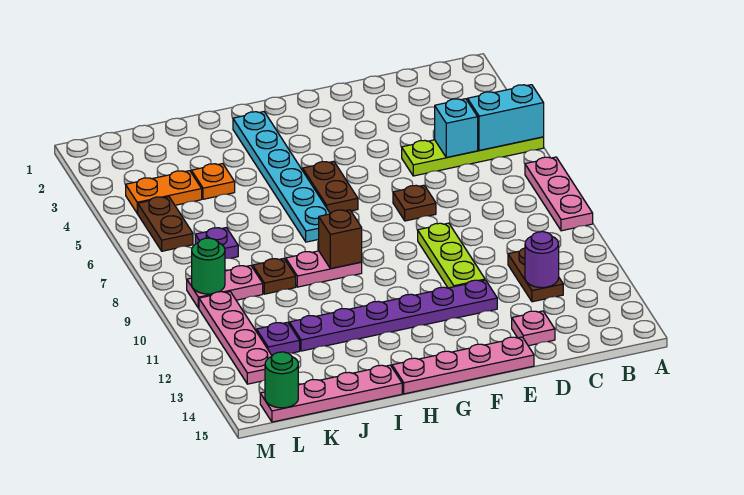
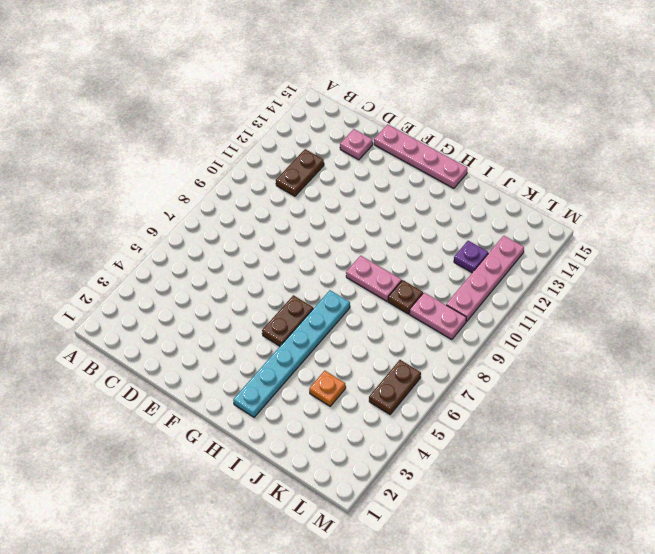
none -> lime 1x4 plate [402,137,544,176]
none -> pink 1x3 plate [525,157,593,231]
none -> brown 1x1 plate [393,185,436,221]

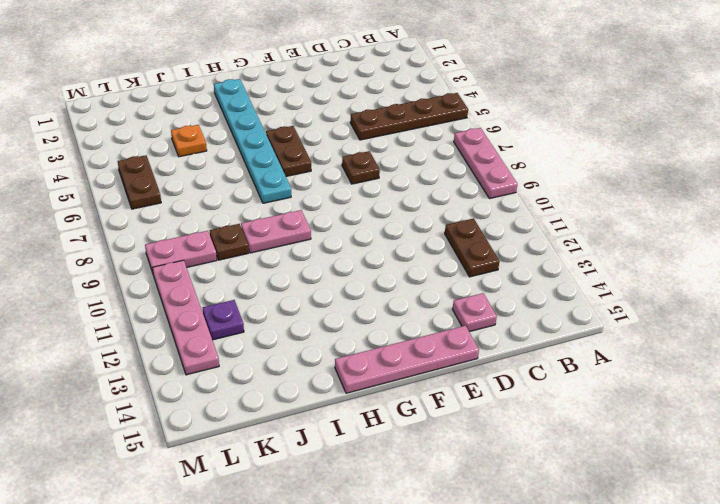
brown 1x4 plate [350,93,468,140] -> lime 1x4 plate [402,137,544,176]
none -> lime 1x3 plate [418,223,485,288]
none -> purple 1x6 plate [289,280,497,351]
none -> pink 1x4 plate [260,365,402,422]

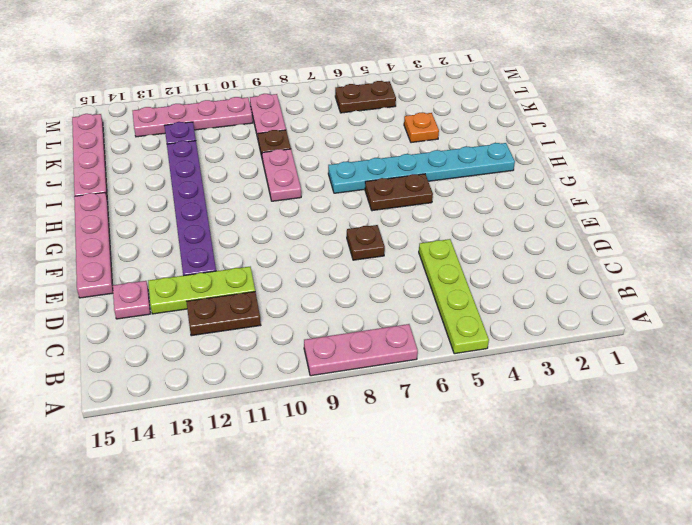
lime 1x3 plate [148,267,255,314] -> lime 1x3 plate moved to [418,223,485,288]
none -> orange 1x2 plate [126,171,202,213]
none -> purple 1x1 plate [195,228,238,259]
none -> cyan 1x2 brick [467,85,544,150]

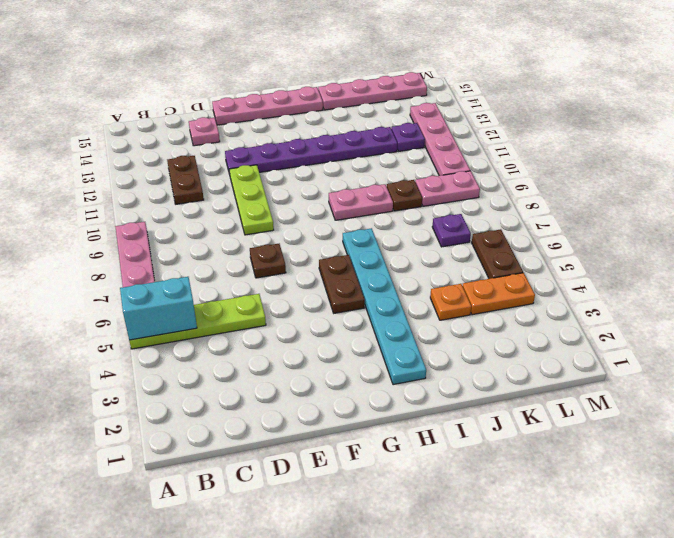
none -> cyan 1x1 brick [435,99,478,157]
none -> purple 1x1 round brick [525,232,559,288]
none -> brown 1x1 brick [319,210,362,269]

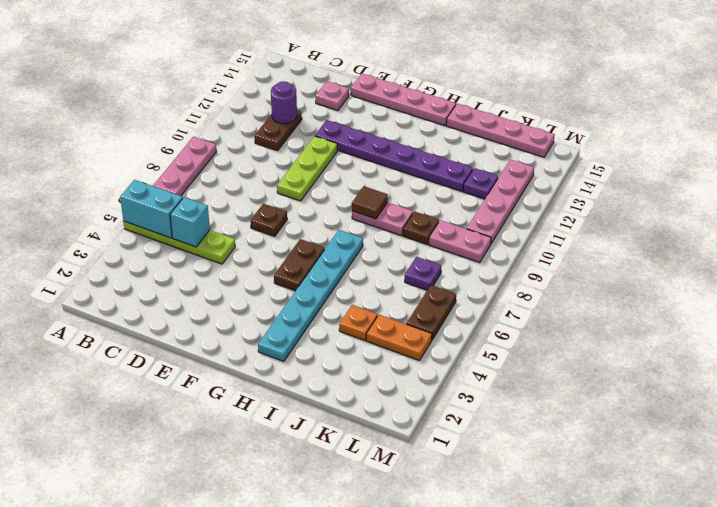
brown 1x1 tile [352,186,388,219] -> brown 1x1 brick [319,210,362,269]
none -> green 1x1 round brick [192,238,225,294]
none -> green 1x1 round brick [265,352,298,408]

